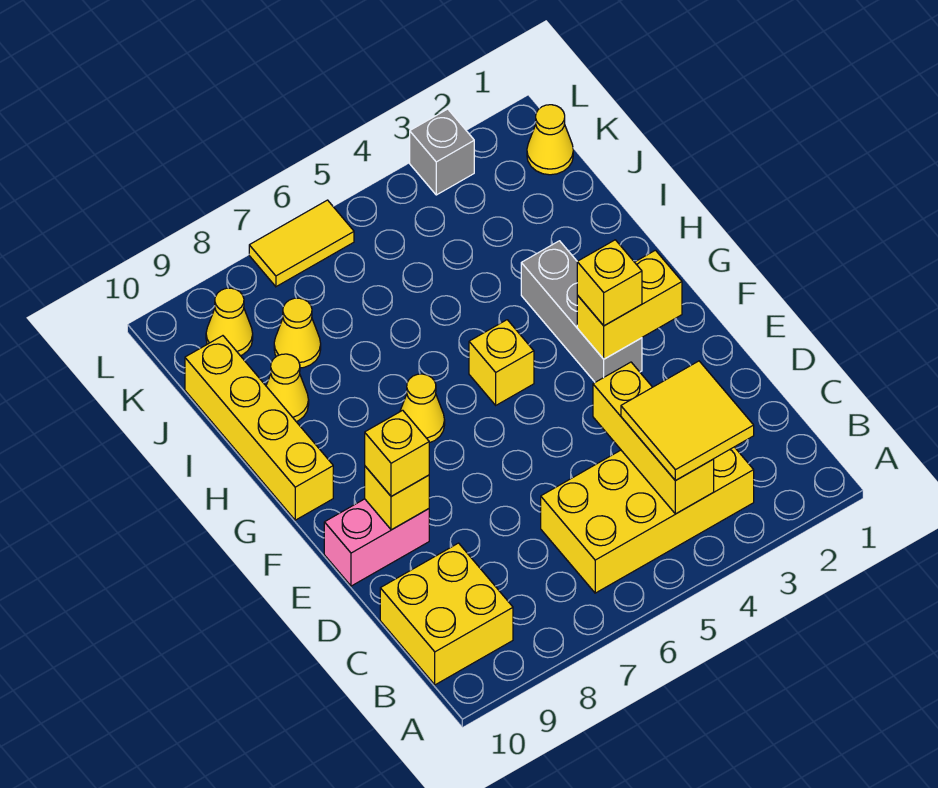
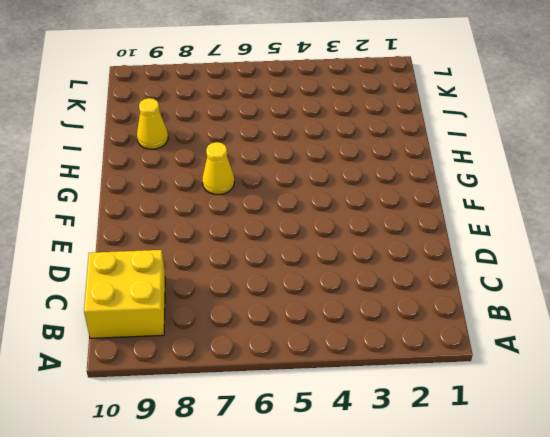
none -> yellow 2x4 brick [541,447,754,593]
none -> pink 1x2 brick [324,499,429,586]
none -> grey 1x3 brick [521,241,642,382]

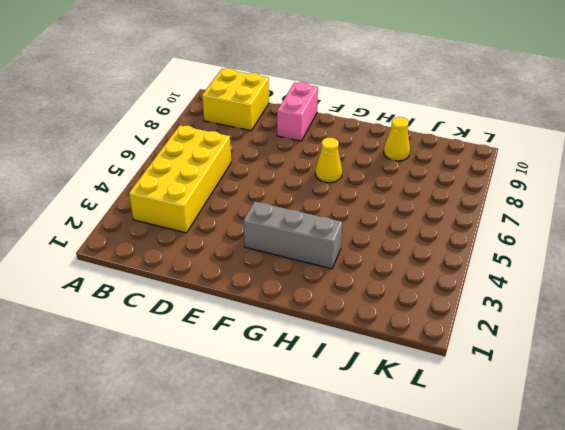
none -> yellow 1x1 brick [469,320,534,405]
none -> yellow 1x4 brick [185,336,333,520]
none -> yellow 1x1 cone [274,298,321,368]

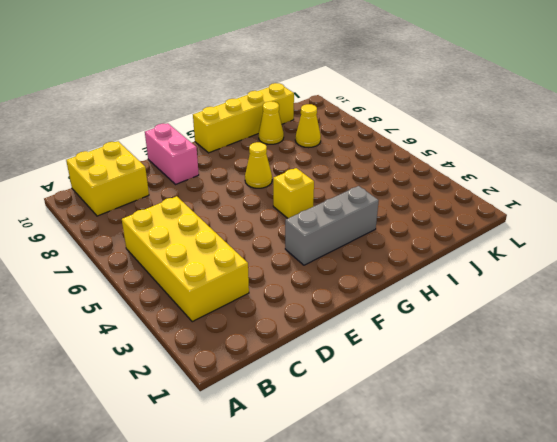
none -> yellow 1x1 cone [527,105,573,175]
none -> yellow 1x1 cone [206,288,253,356]
none -> grey 1x1 brick [410,109,474,195]

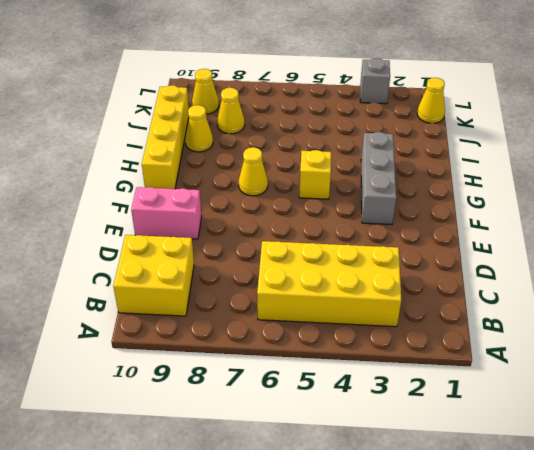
none -> yellow 1x2 tile [249,200,354,287]
none -> yellow 1x3 brick [593,362,714,514]
none -> yellow 1x1 brick [365,466,429,530]

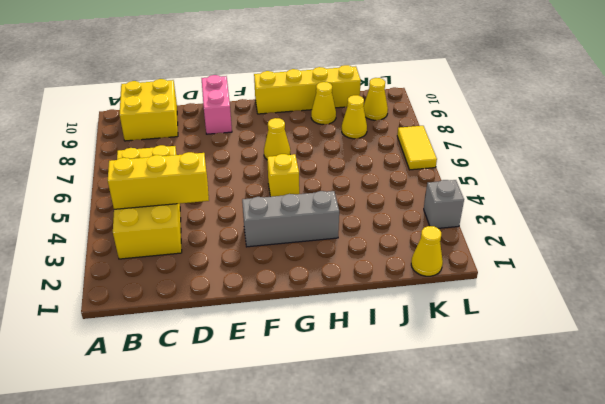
none -> yellow 1x1 brick [365,466,429,530]
none -> yellow 1x2 brick [577,250,682,359]
none -> yellow 2x2 tile [621,361,754,481]

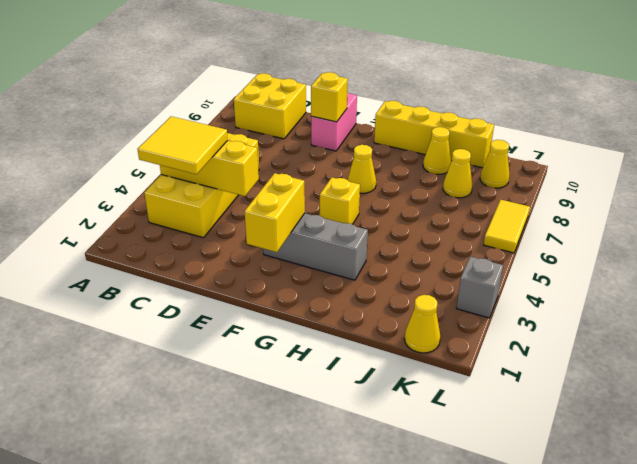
none -> yellow 1x1 brick [365,410,429,496]
none -> yellow 1x1 brick [577,240,642,326]

